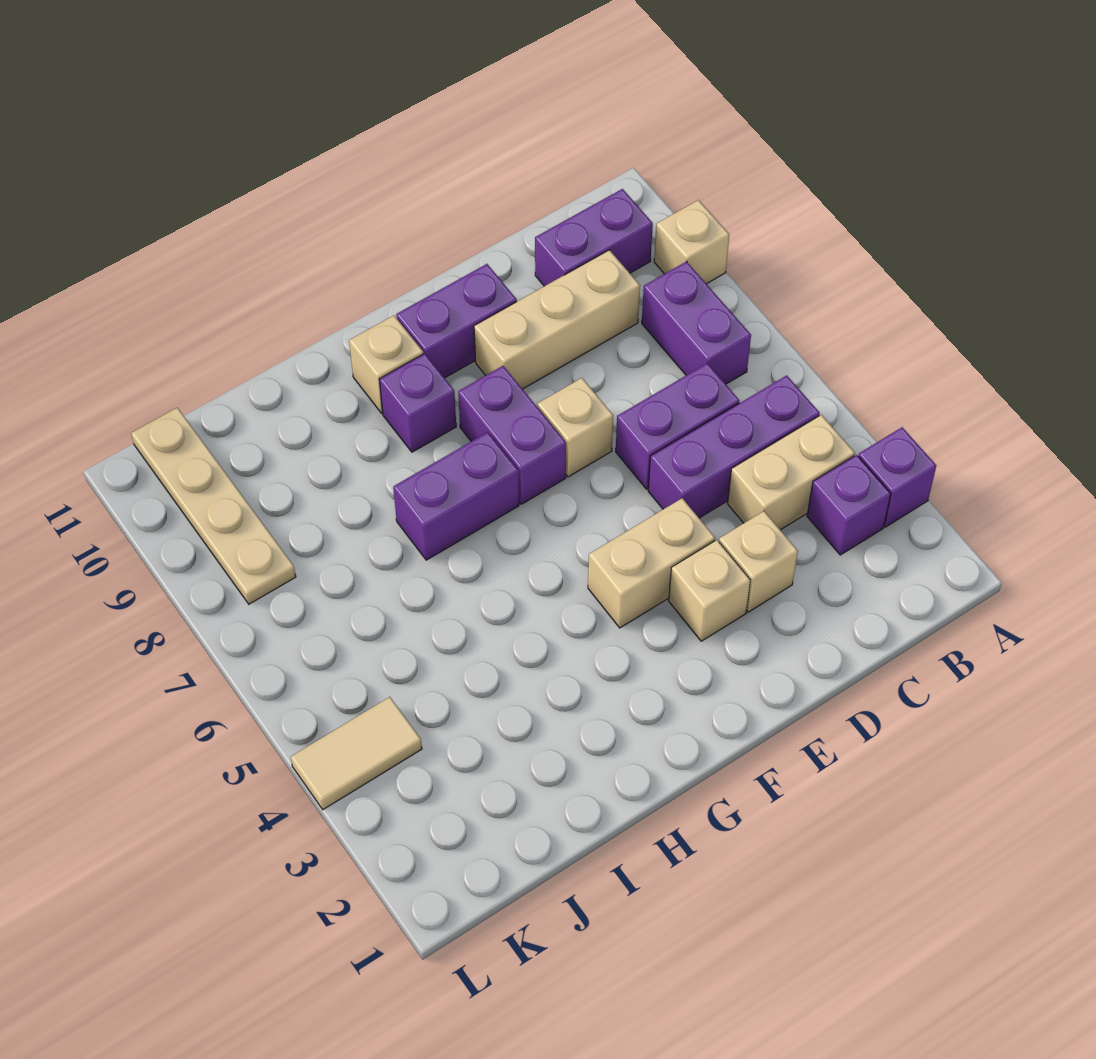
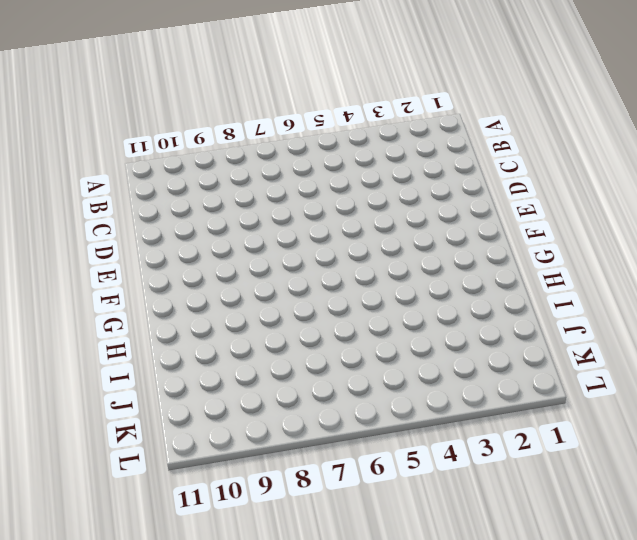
none -> purple 1x1 brick [858,427,936,527]
none -> tan 1x1 brick [654,200,729,284]
none -> purple 1x1 brick [807,455,891,555]

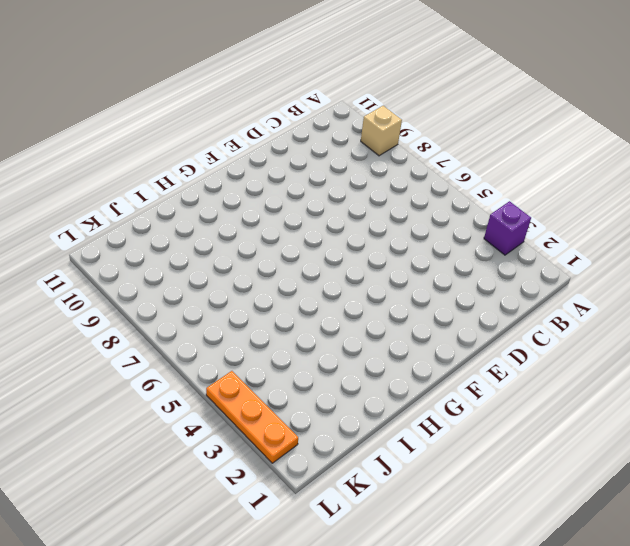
orange 1x3 plate [206,371,298,463] -> tan 1x2 tile [291,697,422,810]
none -> purple 1x1 brick [807,455,891,555]
none -> tan 1x2 brick [728,415,855,530]
none -> purple 1x3 brick [648,375,820,518]

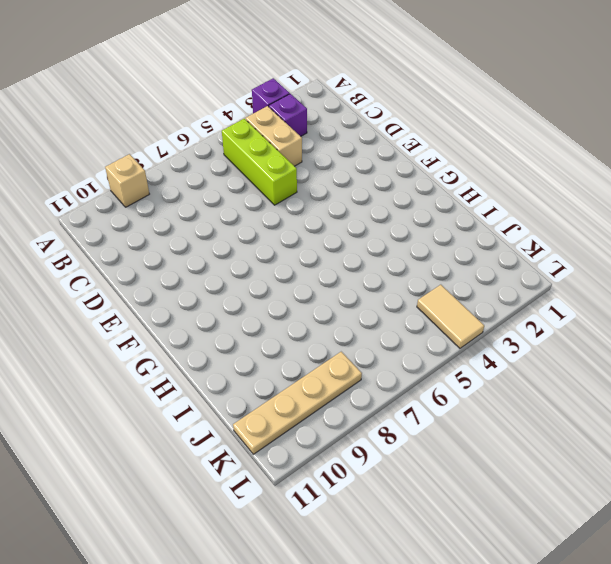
lime 1x3 brick [222,119,297,205] -> purple 1x3 brick [648,375,820,518]
none -> purple 1x2 brick [642,262,751,384]
none -> purple 1x2 brick [535,189,653,286]
none -> purple 1x2 brick [616,363,739,489]

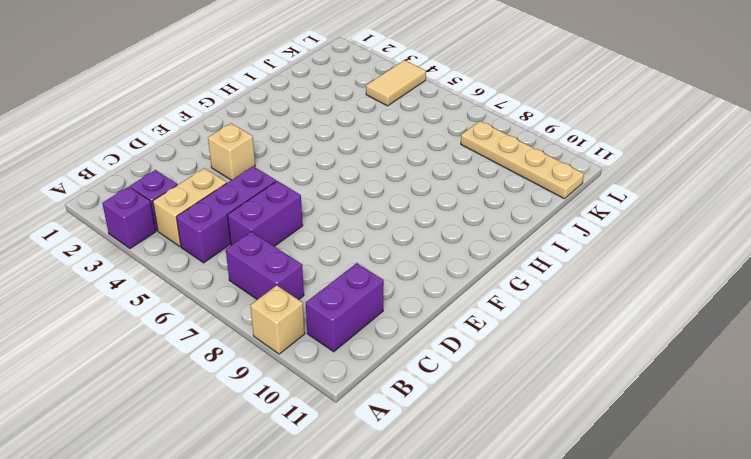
none -> tan 1x3 brick [474,250,640,389]
none -> tan 1x1 brick [719,511,798,612]
none -> tan 1x2 brick [588,498,715,628]

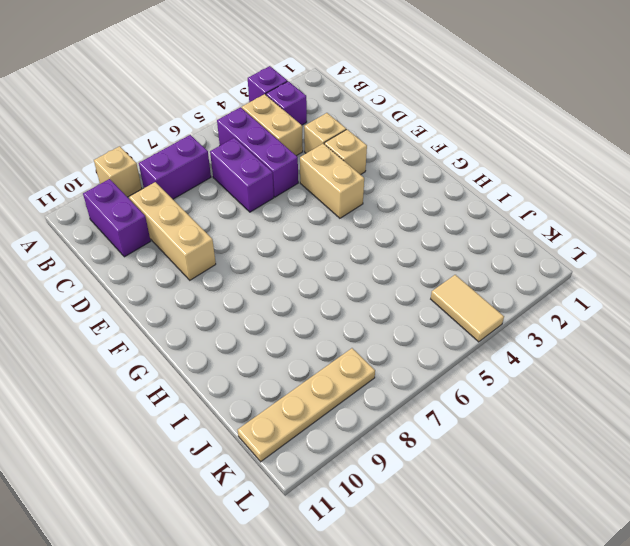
none -> tan 1x1 brick [537,378,613,477]
none -> purple 1x2 brick [396,264,517,378]
none -> purple 1x2 brick [458,366,566,504]

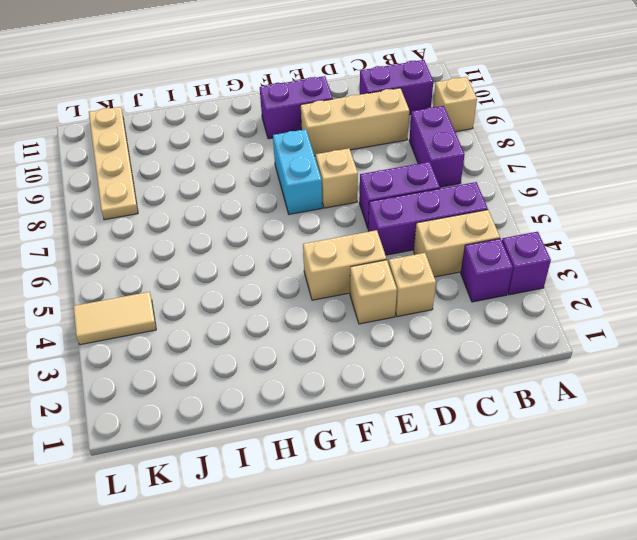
cyan 1x2 brick [273,129,322,214] -> purple 1x2 brick [458,366,566,504]
none -> purple 1x2 brick [393,432,519,560]
none -> purple 1x1 brick [379,354,456,452]
none -> tan 1x1 brick [349,315,423,413]

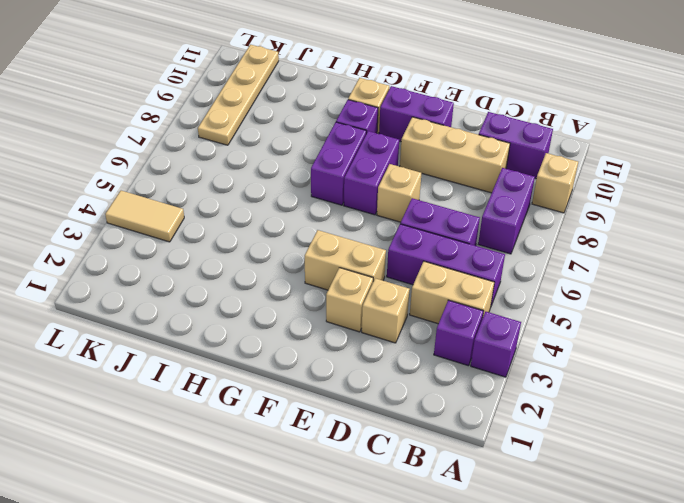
purple 1x2 brick [311,122,366,205] -> purple 1x2 brick turned to [393,432,519,560]

